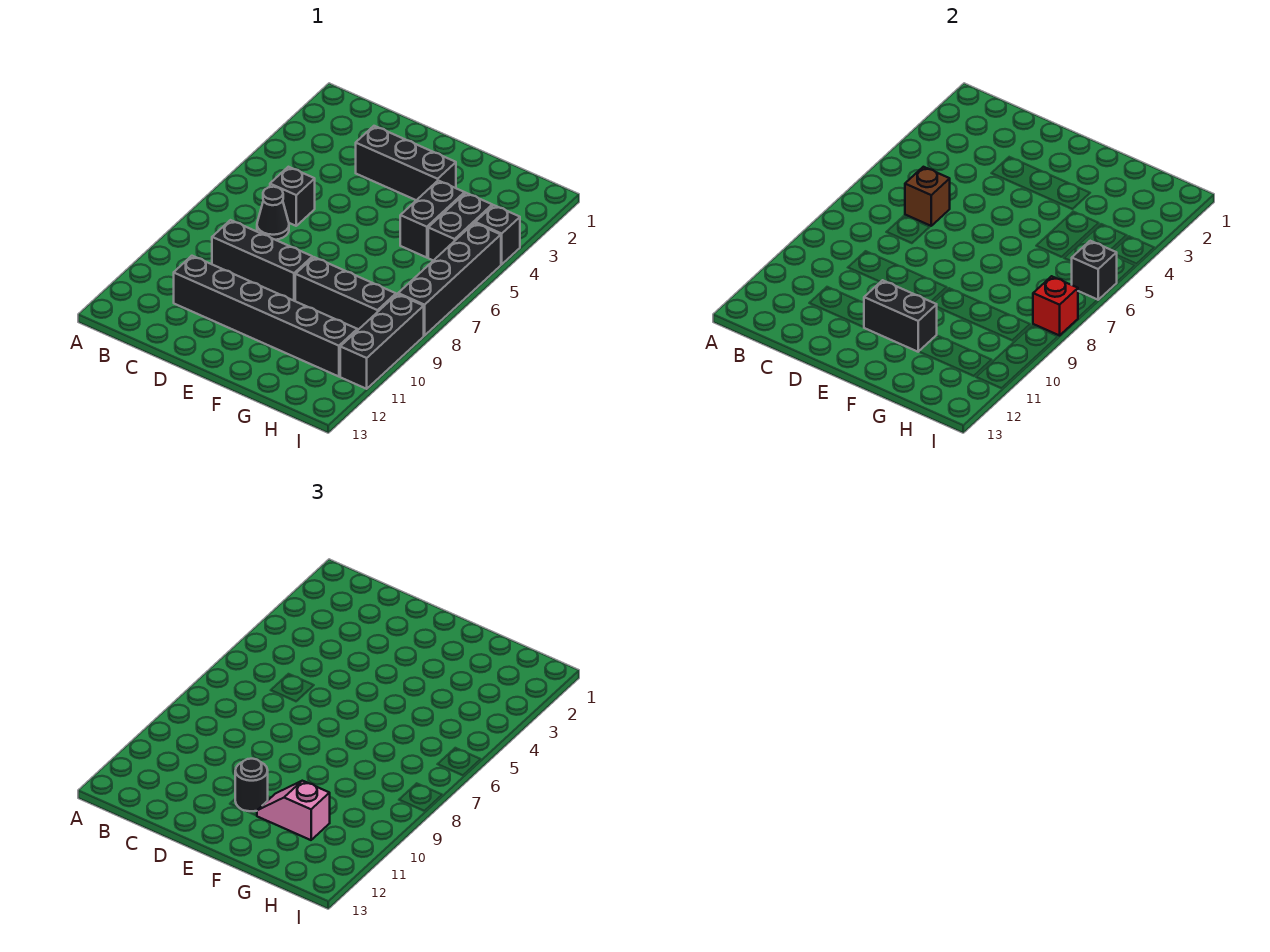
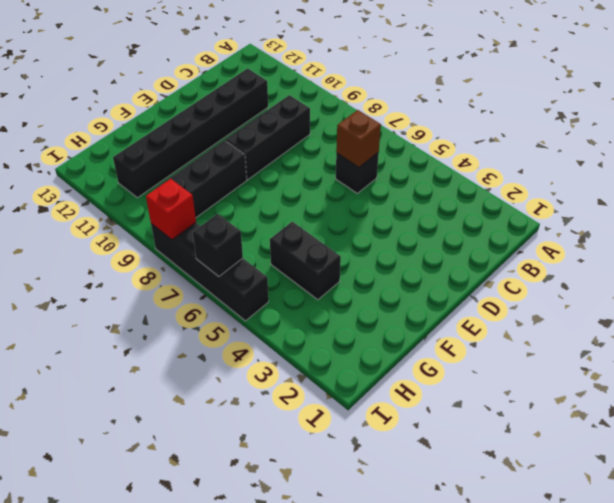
none -> black 1x1 cone [257,187,289,240]
none -> black 1x3 brick [356,126,456,200]
none -> black 1x2 brick [428,193,492,261]

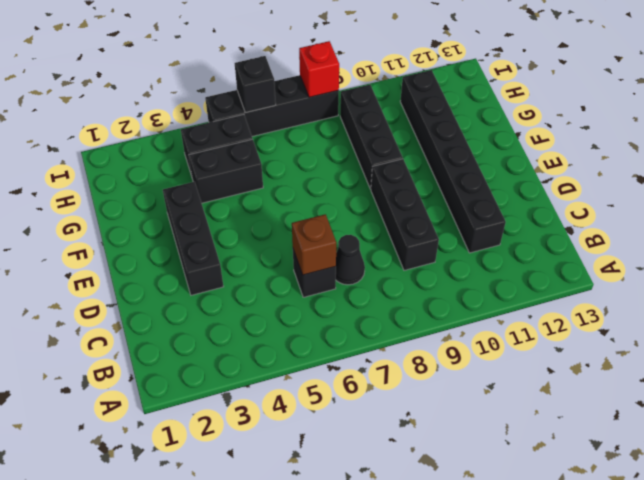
none -> black 1x1 brick [475,205,520,264]
none -> black 1x3 brick [340,294,424,389]
none -> black 1x2 brick [864,280,937,352]

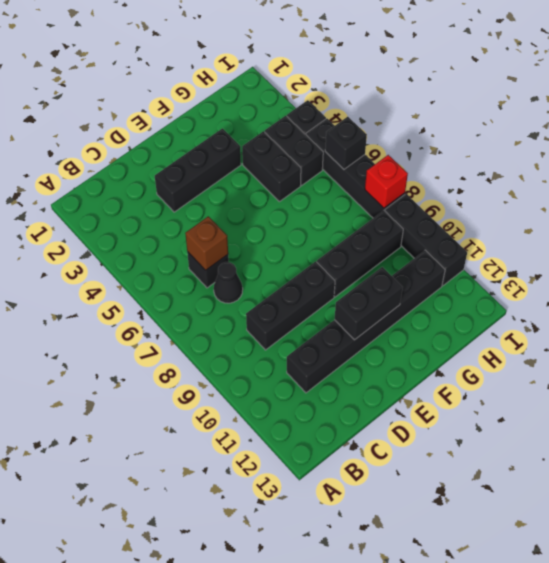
none -> black 1x1 round brick [235,759,268,811]
none -> pink 1x2 slope [257,781,330,840]

